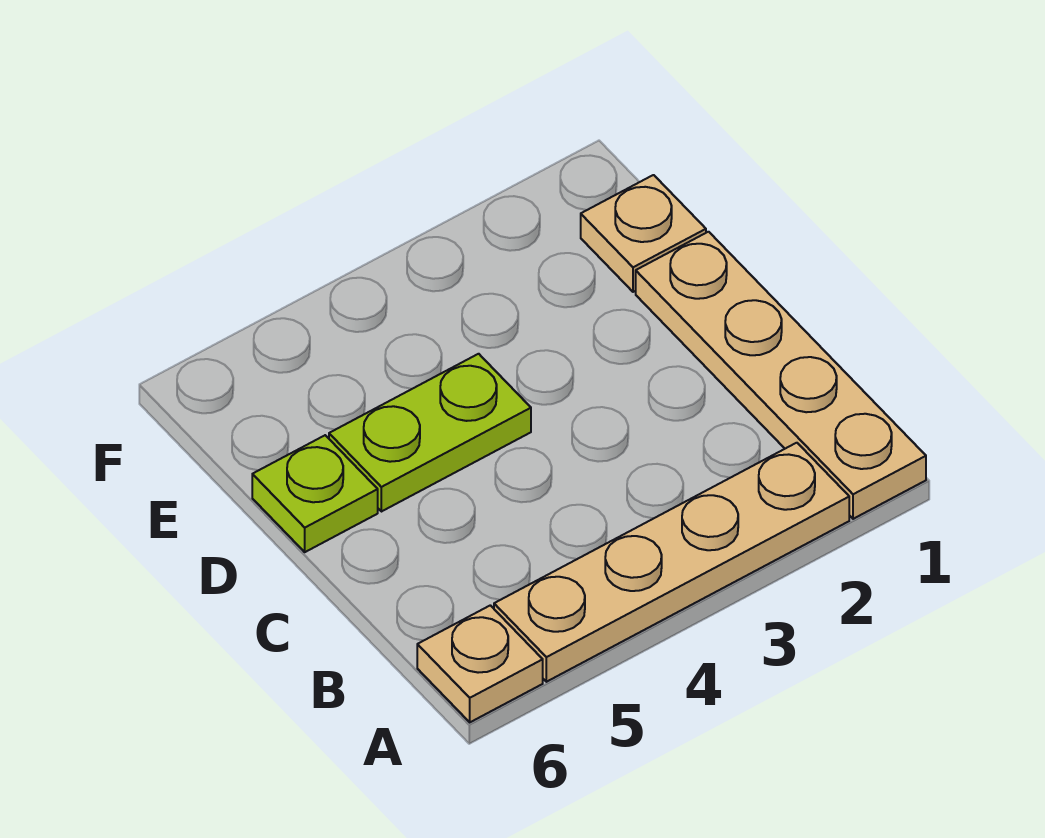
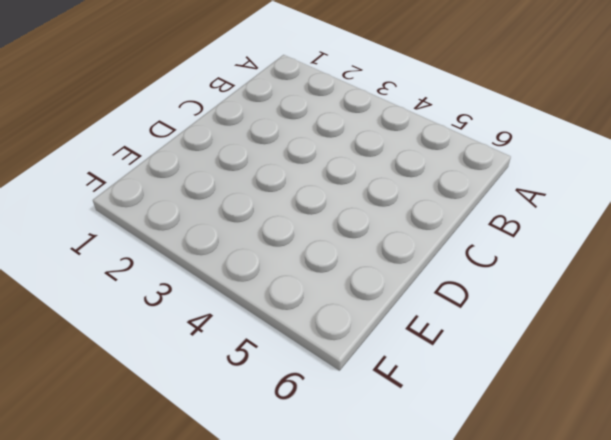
none -> tan 1x4 plate [636,232,926,519]
none -> tan 1x4 plate [494,443,849,682]

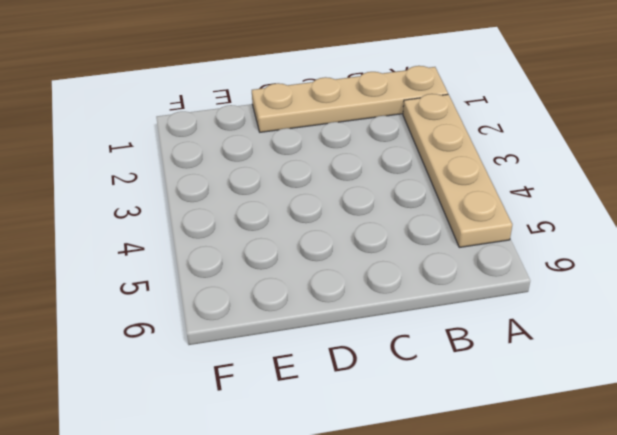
none -> tan 1x1 plate [417,605,543,722]
none -> lime 1x2 plate [329,354,531,512]

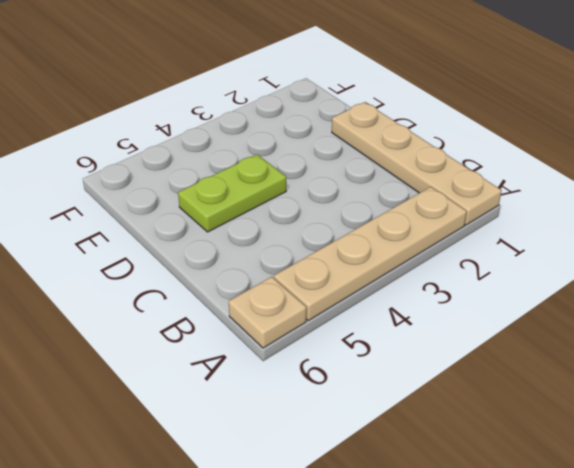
none -> lime 1x1 plate [252,435,378,552]
none -> tan 1x1 plate [581,175,706,292]

